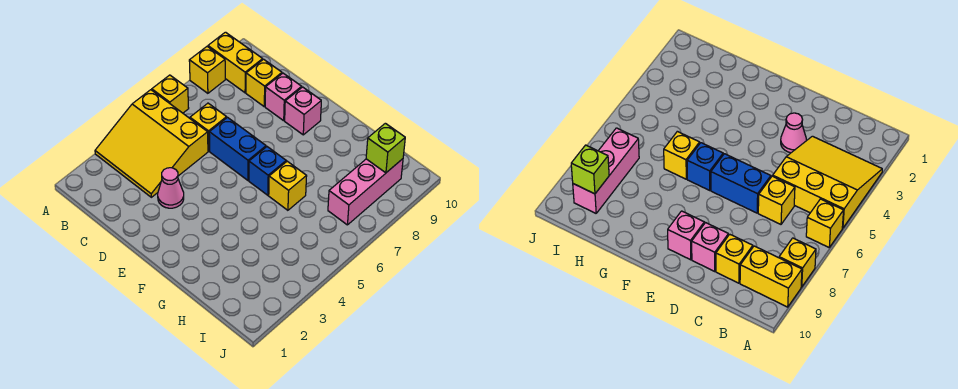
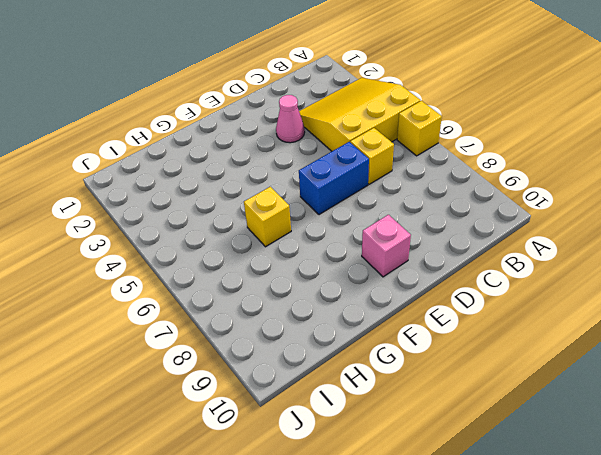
none -> yellow 1x1 brick [189,47,225,93]
none -> yellow 1x2 brick [208,32,263,93]
none -> yellow 1x1 brick [246,59,282,106]

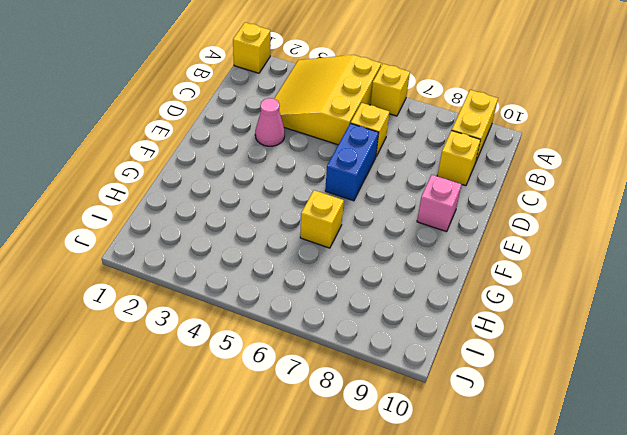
yellow 1x1 brick [233,22,270,73] -> yellow 1x1 brick moved to [189,47,225,93]
none -> pink 1x1 brick [265,73,302,121]
none -> blue 1x1 brick [249,147,286,195]
none -> pink 1x3 brick [328,159,403,225]

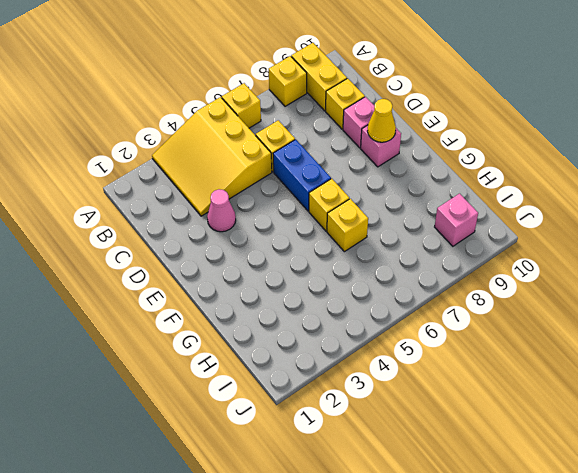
yellow 1x1 cone [368,99,396,142] -> none
yellow 1x1 brick [309,179,349,231] -> blue 1x1 brick [249,147,286,195]
pink 1x1 brick [435,194,478,246] -> pink 1x3 brick [328,159,403,225]
none -> lime 1x1 brick [366,123,405,173]

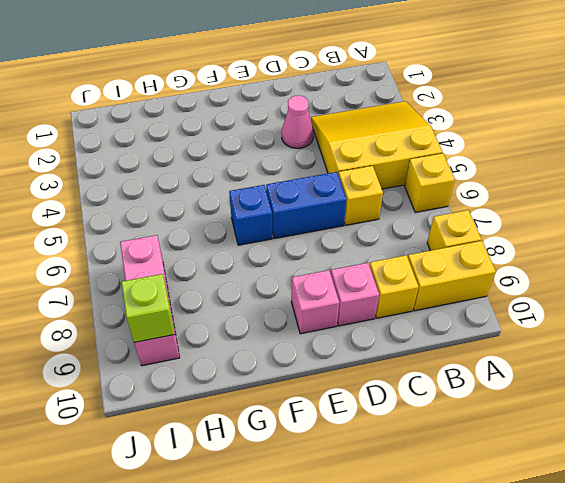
none -> yellow 1x1 brick [269,161,307,210]

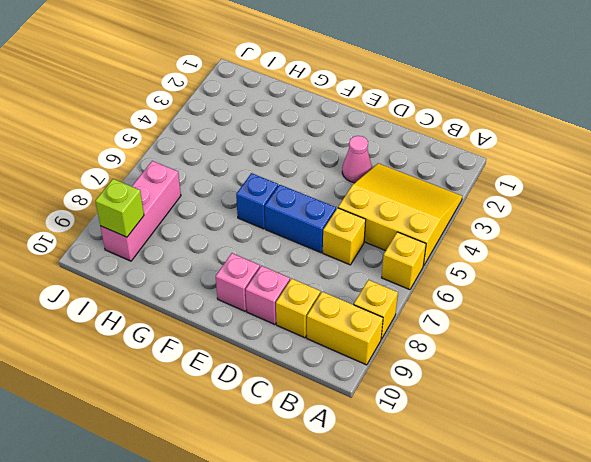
none -> yellow 1x1 brick [269,161,307,210]

